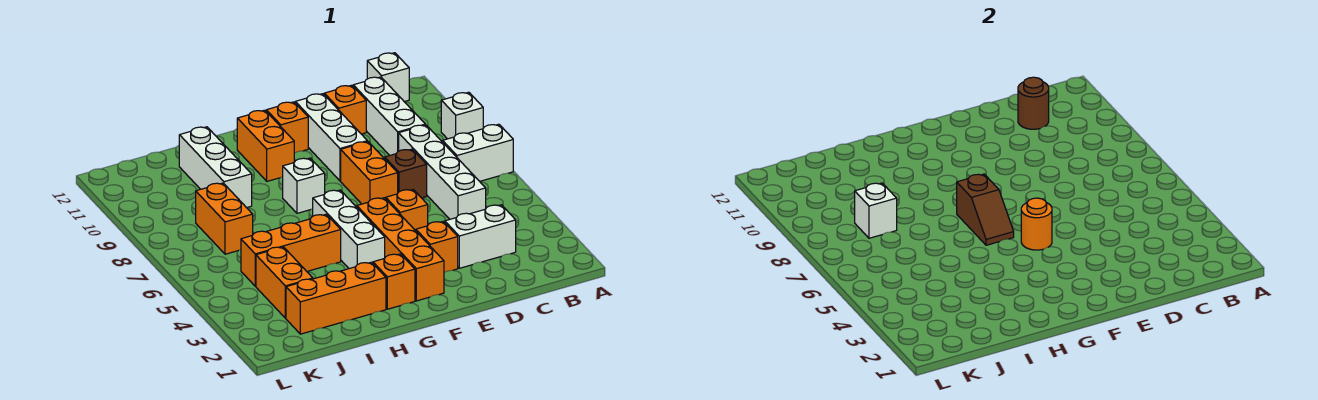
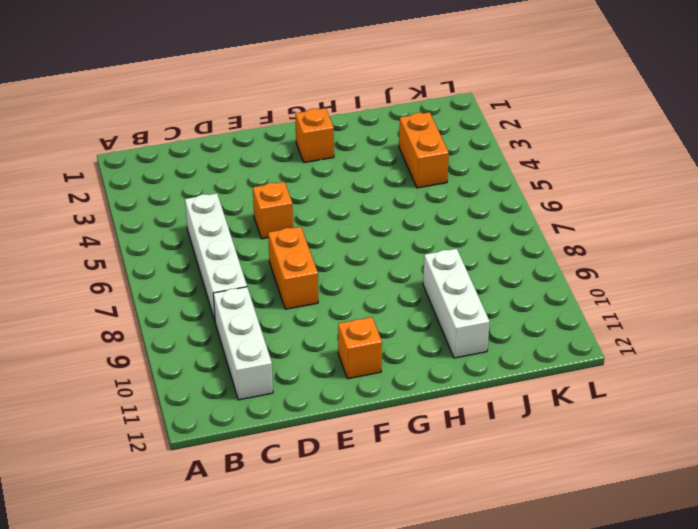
none -> white 1x2 brick [443,124,513,181]
none -> white 1x1 brick [441,92,483,139]
none -> white 1x1 brick [367,53,409,102]

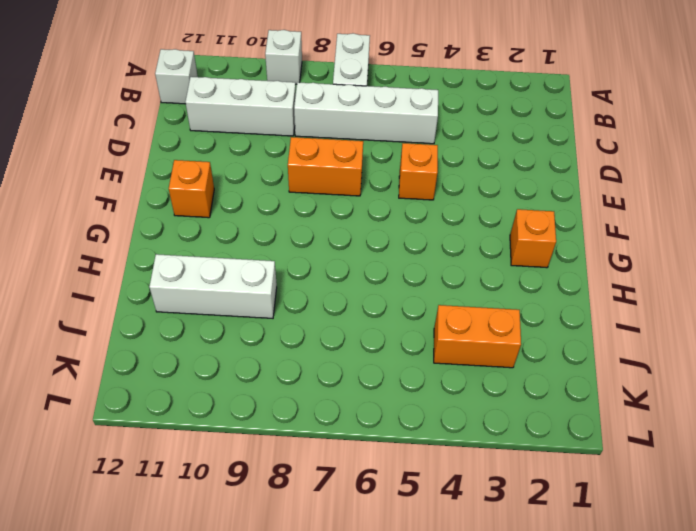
none -> white 1x2 brick [445,205,516,268]
none -> brown 1x1 brick [385,149,427,198]
none -> orange 1x1 brick [324,85,366,134]

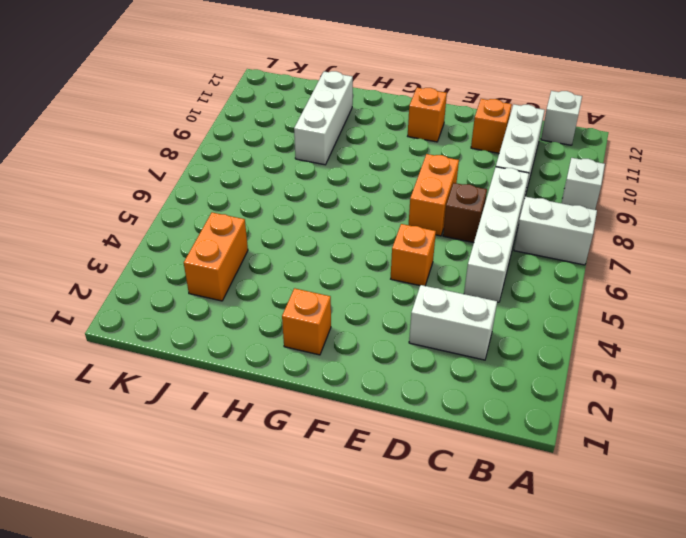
none -> orange 1x1 brick [416,221,458,272]
none -> white 1x3 brick [295,94,367,181]
none -> orange 1x4 brick [357,198,444,301]

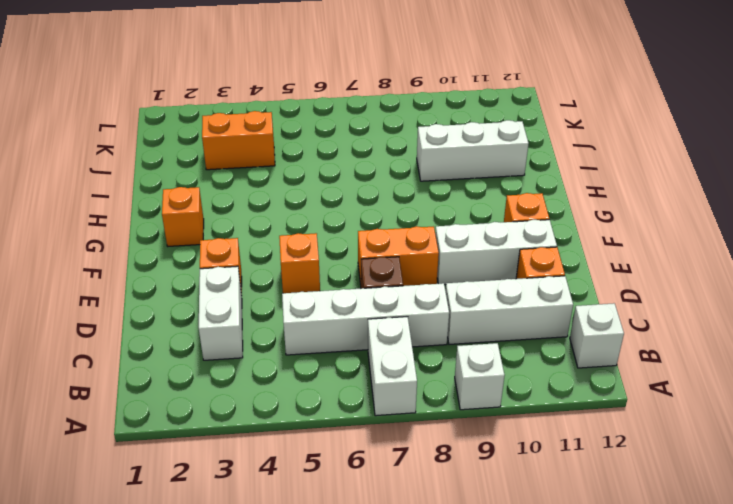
none -> orange 1x4 brick [357,198,444,301]
none -> white 1x3 brick [313,190,385,269]
none -> white 1x1 brick [283,158,325,213]

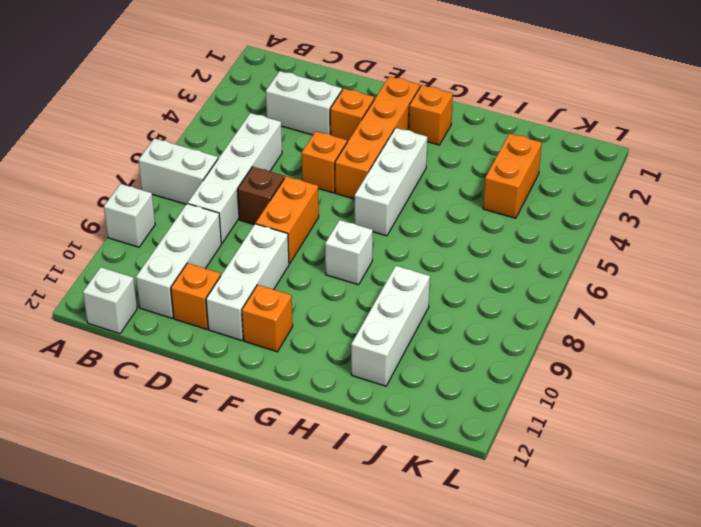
none -> orange 1x2 brick [237,110,294,181]
none -> orange 1x3 brick [286,262,386,334]
none -> orange 1x3 brick [241,214,341,286]

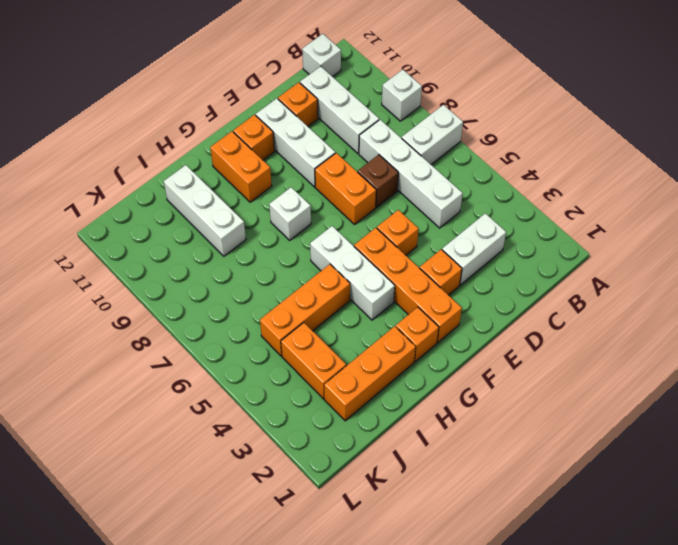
none -> orange 1x2 brick [196,183,253,254]
none -> brown 1x1 round brick [1018,77,1049,129]
none -> orange 1x1 round brick [1021,198,1052,250]

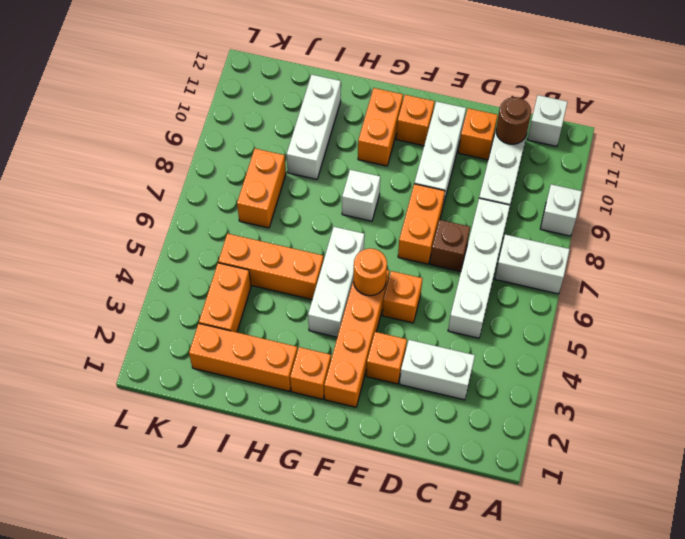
none -> brown 1x2 slope [957,174,1014,245]
none -> white 1x1 brick [855,183,897,238]

